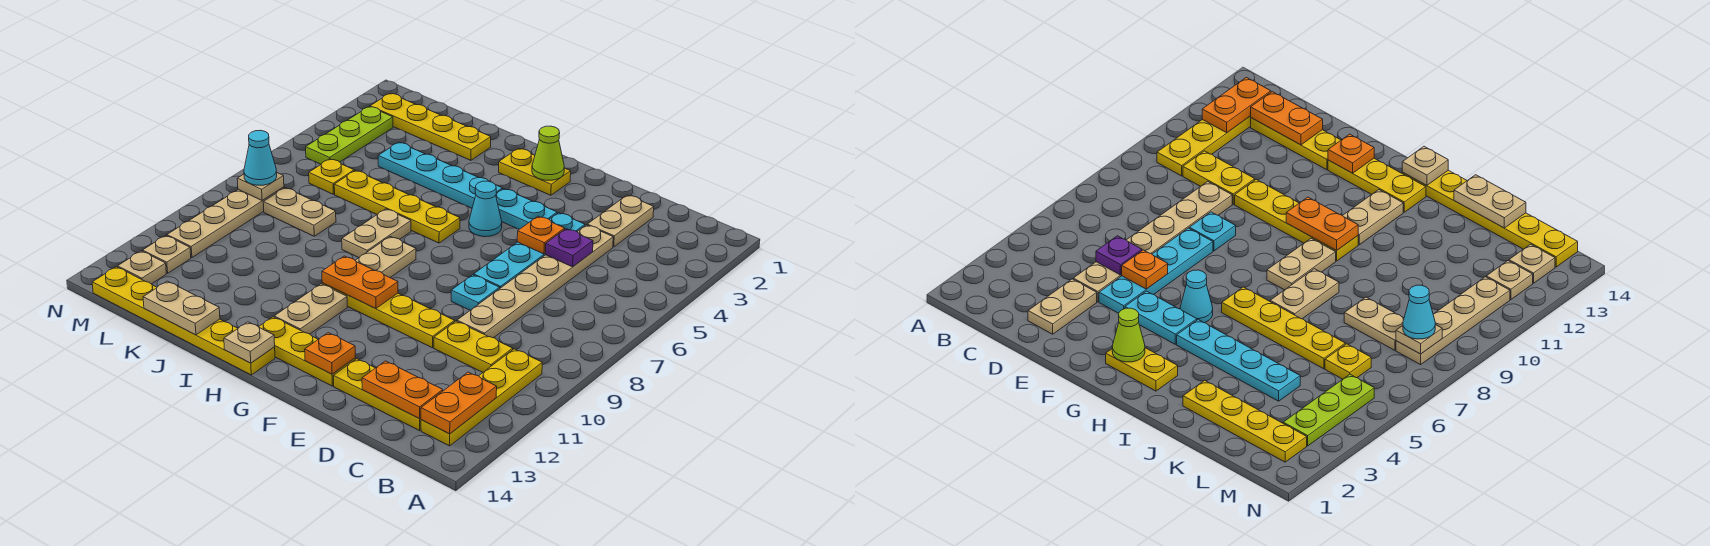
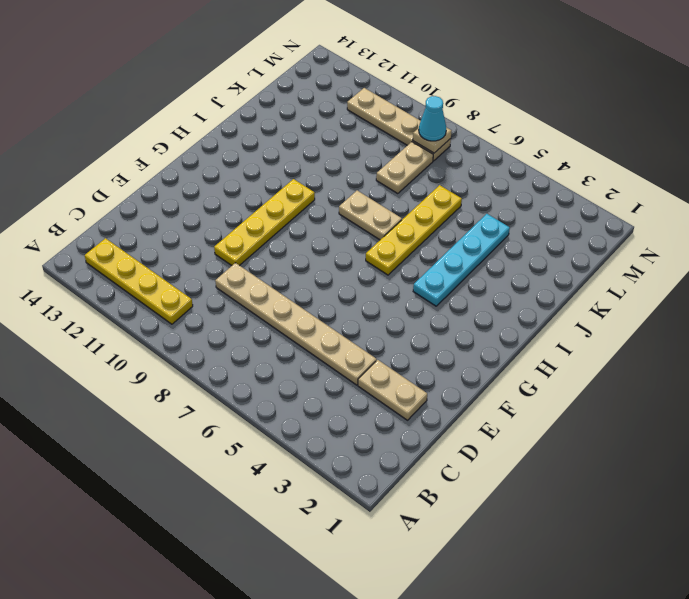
none -> yellow 1x2 plate [434,321,513,372]
none -> yellow 1x3 plate [334,359,421,431]
none -> cyan 1x4 plate [474,213,585,288]
none -> cyan 1x1 plate [451,275,500,310]

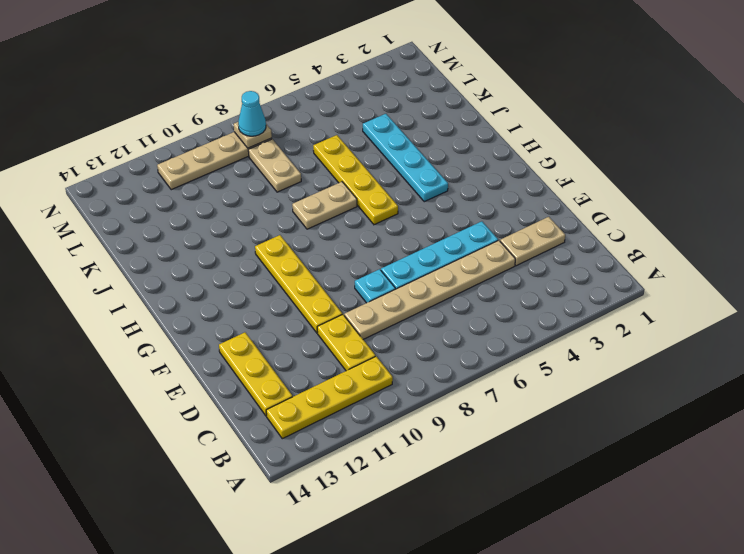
none -> cyan 1x2 plate [496,189,557,229]
none -> yellow 1x3 plate [259,317,355,386]
none -> yellow 1x2 plate [499,148,571,195]
none -> cyan 1x1 cone [469,181,502,237]

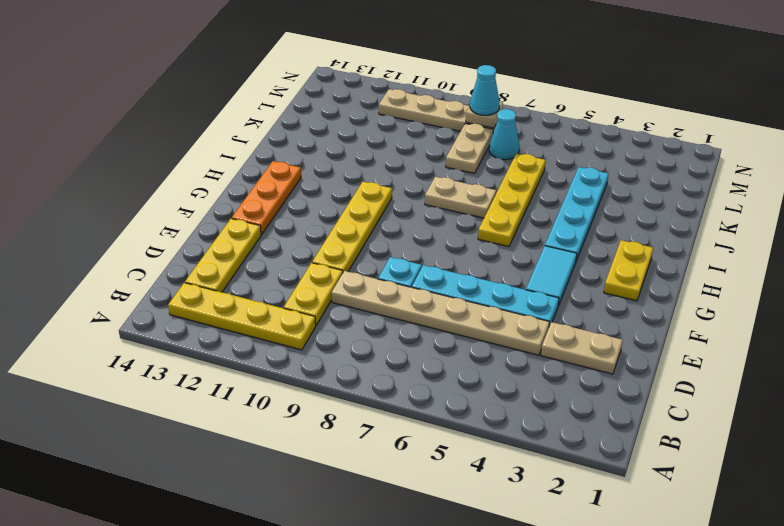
cyan 1x2 tile [526,246,577,306] -> cyan 1x2 plate [496,189,557,229]
orange 1x3 plate [232,161,301,235] -> yellow 1x3 plate [259,317,355,386]
cyan 1x1 cone [489,109,519,160] -> cyan 1x1 cone moved to [469,181,502,237]
none -> tan 1x2 plate [355,237,416,277]
none -> tan 1x2 plate [274,284,347,334]
none -> yellow 1x6 plate [92,267,275,375]
none -> yellow 1x4 plate [370,94,491,160]

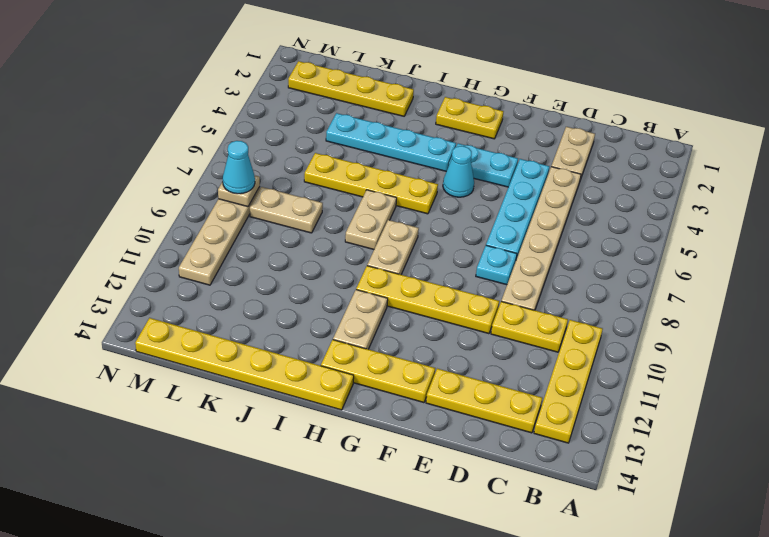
none -> yellow 1x1 plate [309,159,354,194]
none -> lime 1x3 plate [306,107,393,164]
none -> tan 1x1 plate [142,236,191,273]
none -> tan 1x1 plate [118,251,166,284]

